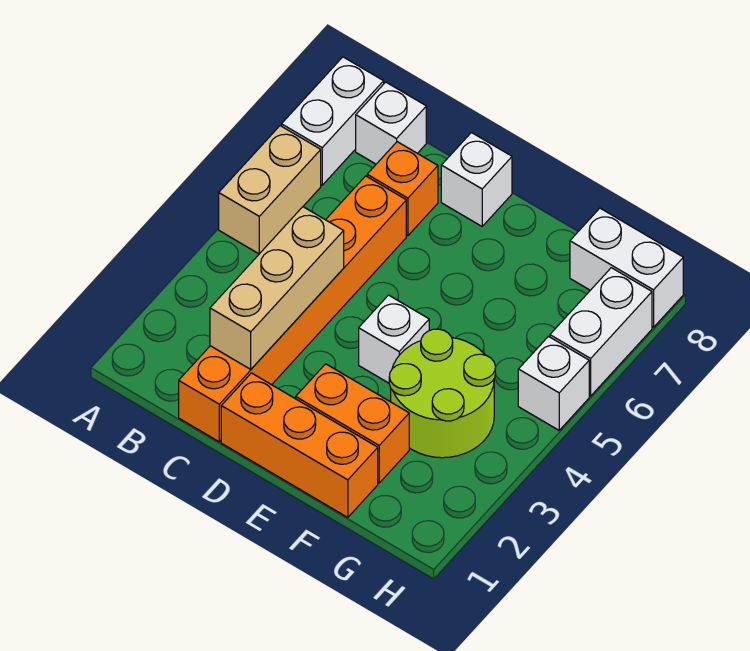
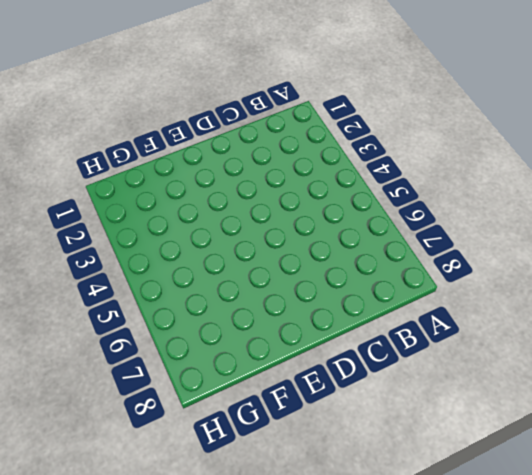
none -> tan 1x2 brick [219,126,321,254]
none -> white 1x2 brick [282,57,384,185]
none -> white 1x1 brick [356,82,426,164]

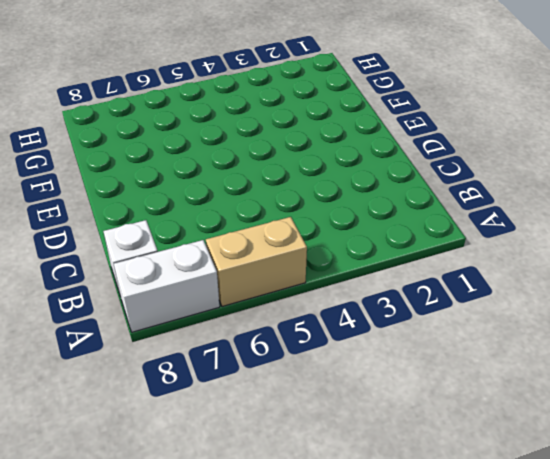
none -> orange 1x6 brick [179,176,406,442]
none -> orange 1x1 brick [367,142,438,236]
none -> orange 1x3 brick [221,373,378,517]

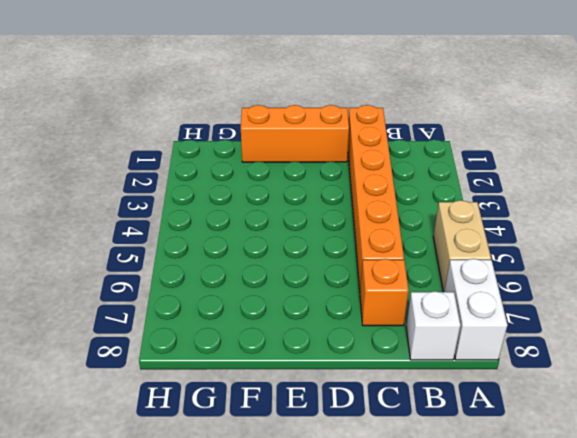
none -> white 1x1 brick [441,133,512,226]
none -> orange 1x2 brick [296,364,409,483]
none -> white 1x1 brick [359,295,429,383]

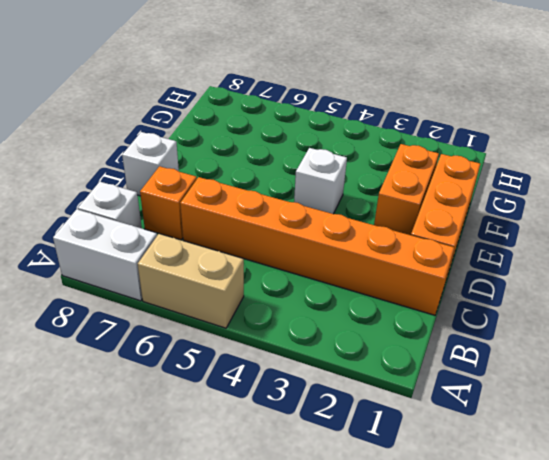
none -> lime 2x2 round brick [389,329,495,458]
none -> white 1x2 brick [570,208,683,327]
none -> white 1x1 brick [518,337,589,430]

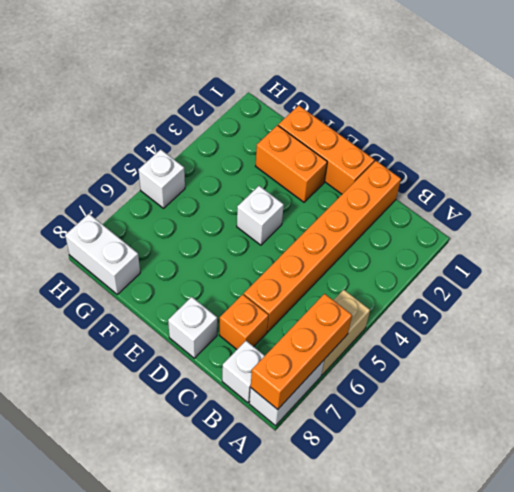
orange 1x3 brick [251,294,352,409] -> none
none -> lime 2x2 round brick [389,329,495,458]
none -> white 1x2 brick [550,268,652,396]
none -> tan 1x3 brick [210,207,344,369]

